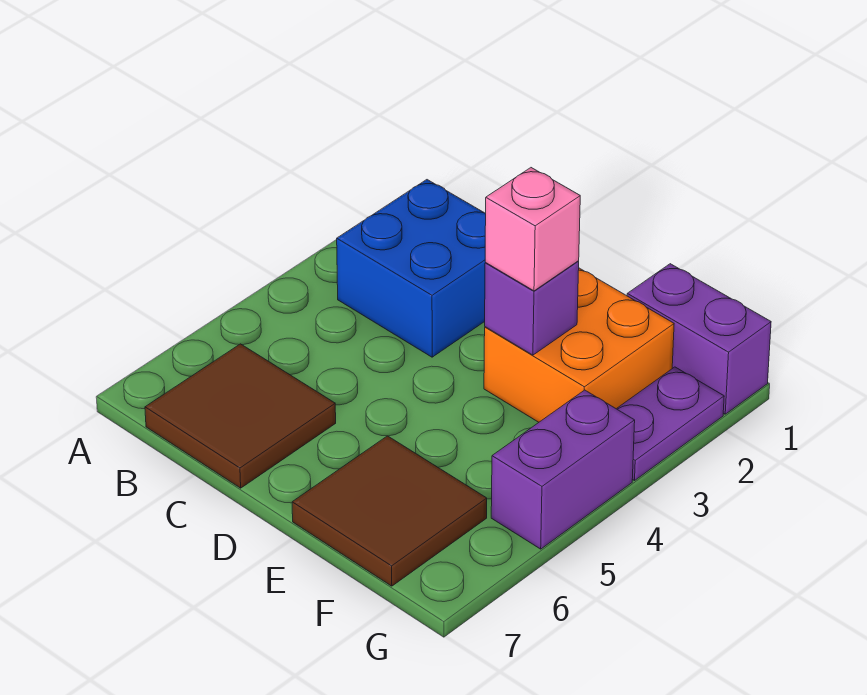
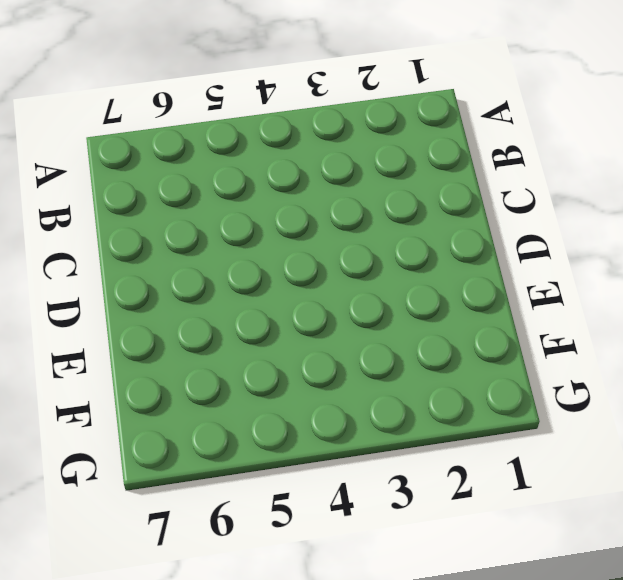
none -> blue 2x2 brick [337,180,486,357]
none -> brown 2x2 tile [145,344,336,488]

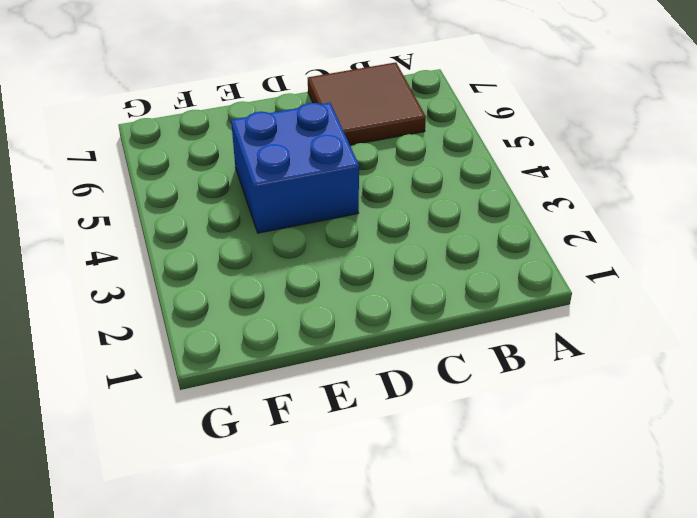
blue 2x2 brick [231,103,359,233] -> blue 2x2 brick moved to [337,180,486,357]
none -> orange 2x2 brick [484,268,674,422]
none -> brown 2x2 tile [292,436,487,586]

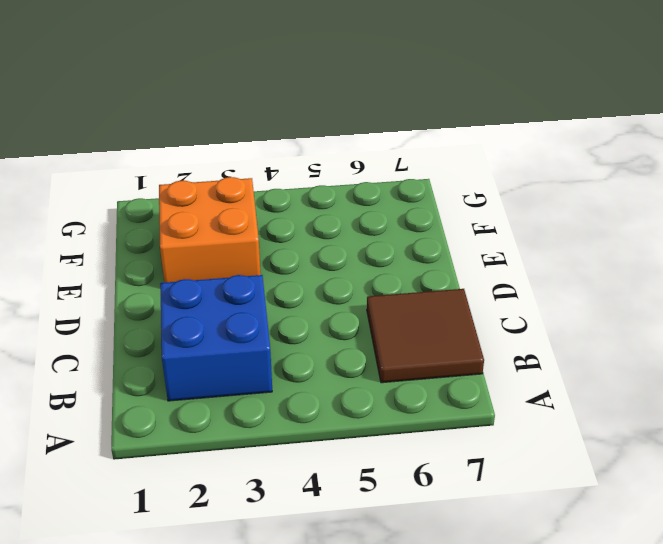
none -> brown 2x2 tile [292,436,487,586]
none -> purple 1x2 brick [627,264,771,414]

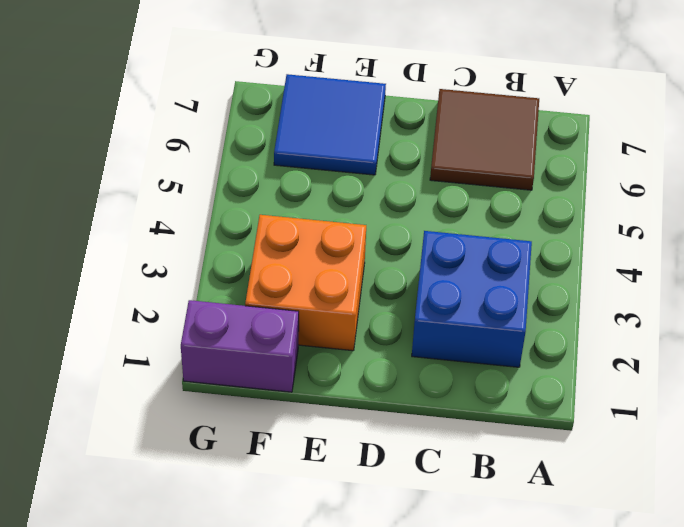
blue 2x2 tile [274,74,386,175] -> brown 2x2 tile [292,436,487,586]
none -> purple 1x2 plate [617,367,724,481]
none -> purple 1x2 brick [491,390,635,549]

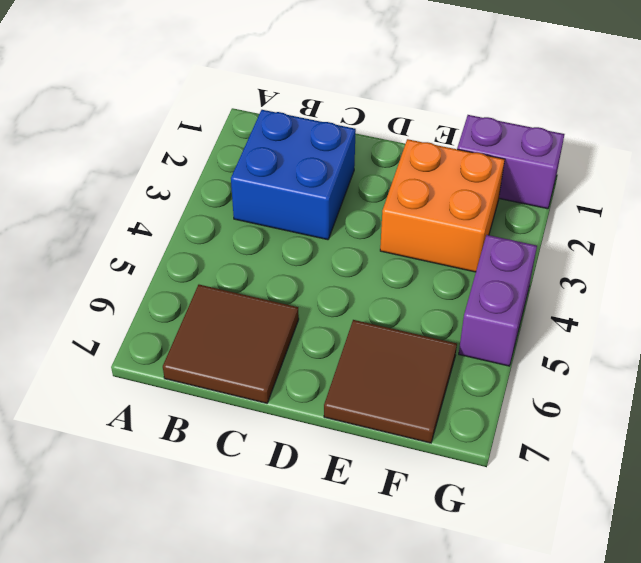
none -> purple 1x2 plate [617,367,724,481]
none -> purple 1x1 brick [485,261,579,355]

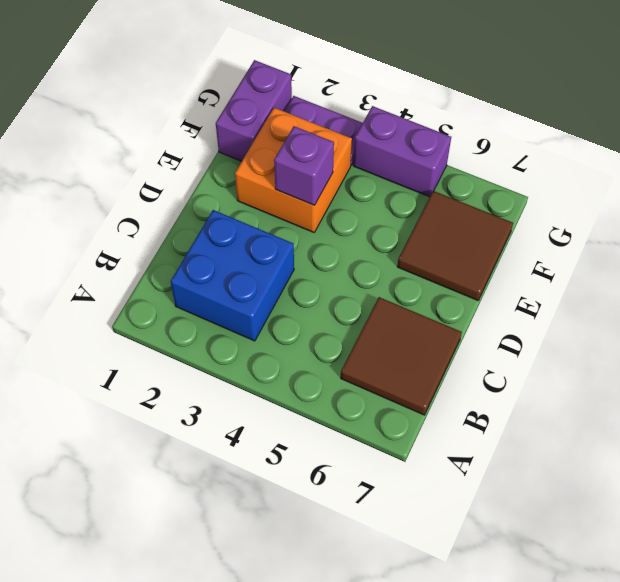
none -> pink 1x1 brick [485,168,580,291]

